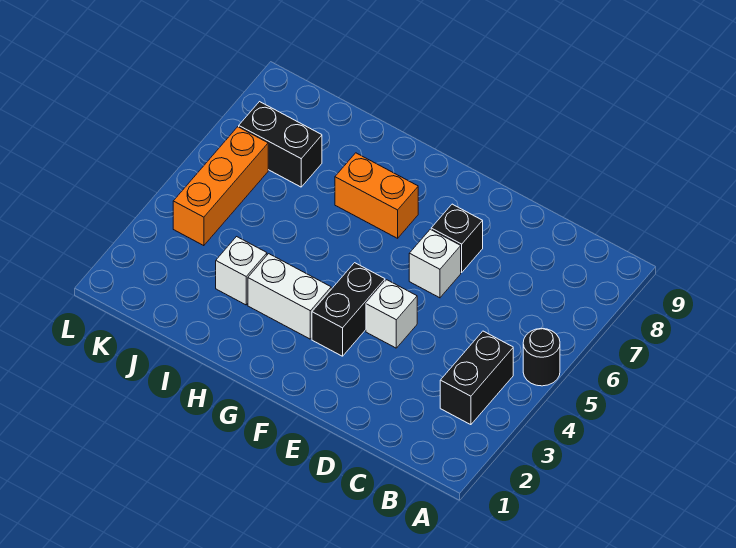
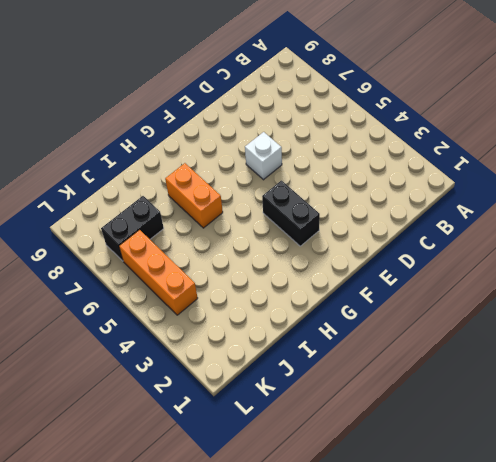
orange 1x2 brick [165,163,223,228] -> orange 1x2 brick turned to [335,153,418,238]
none -> black 1x1 round brick [523,328,560,386]
none -> black 1x2 brick [440,331,513,425]

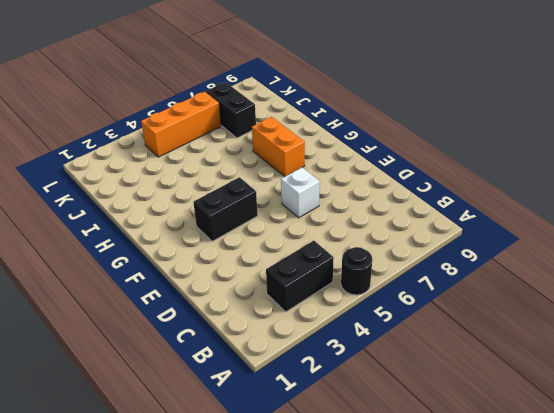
none -> white 1x1 brick [366,280,417,348]
none -> black 1x1 brick [431,204,483,272]

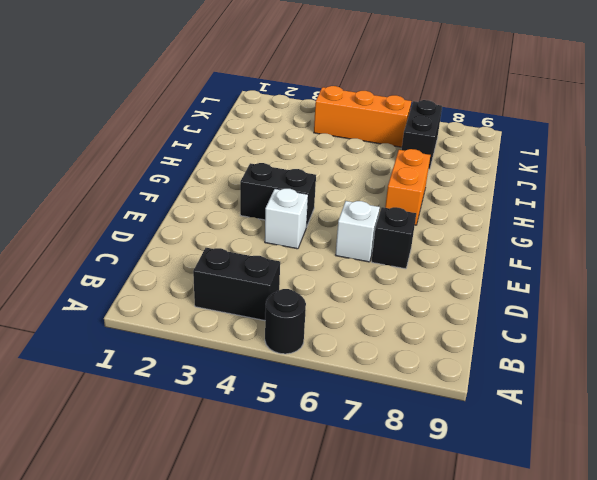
none -> white 1x2 brick [248,254,331,339]
none -> white 1x1 brick [216,237,267,305]

